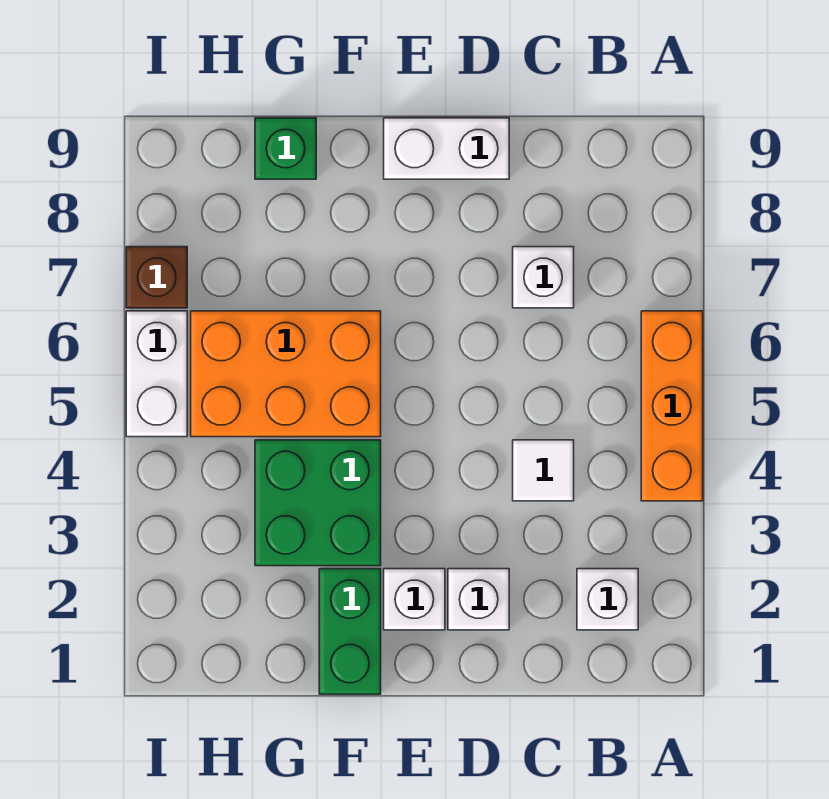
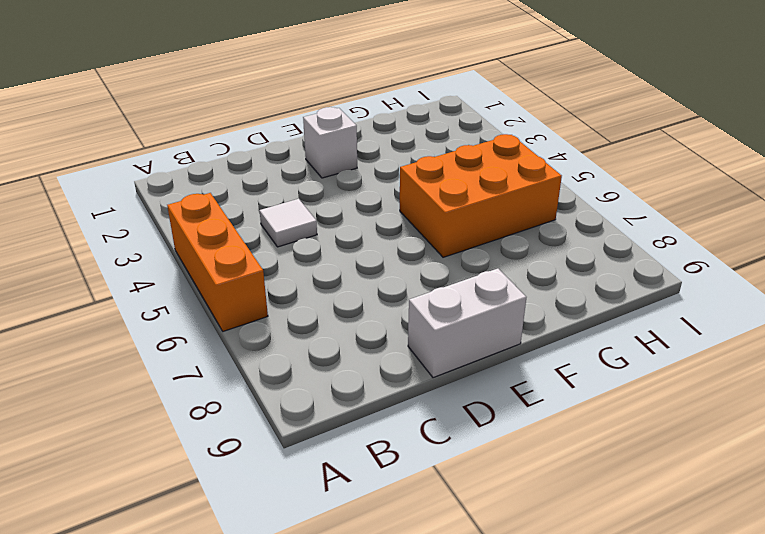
none -> white 1x1 brick [577,569,638,630]
none -> white 1x1 brick [513,247,574,308]
none -> white 1x1 brick [448,569,509,630]

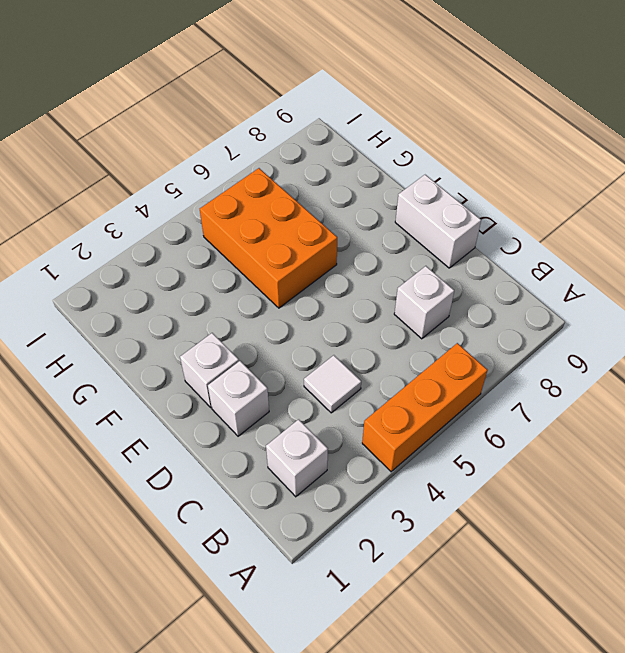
none -> green 1x2 brick [319,569,381,694]
none -> green 2x2 brick [255,440,381,566]
none -> green 1x1 brick [255,118,316,179]

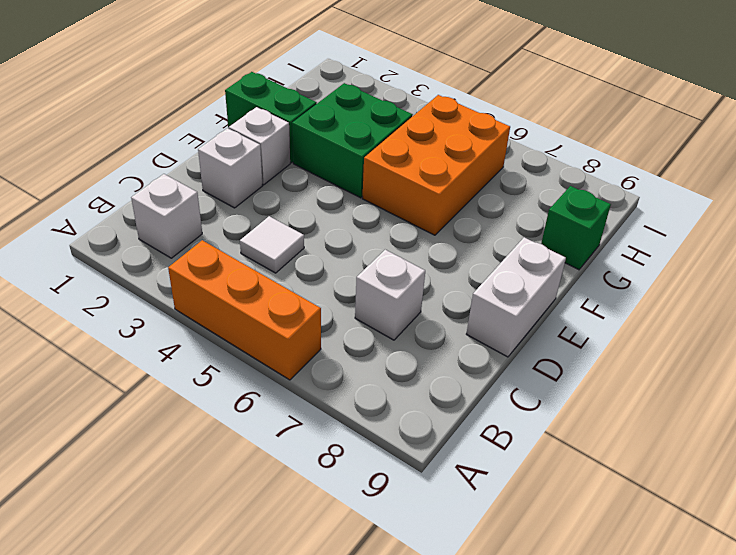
none -> white 1x2 brick [126,311,187,437]
none -> brown 1x1 brick [126,247,187,308]

